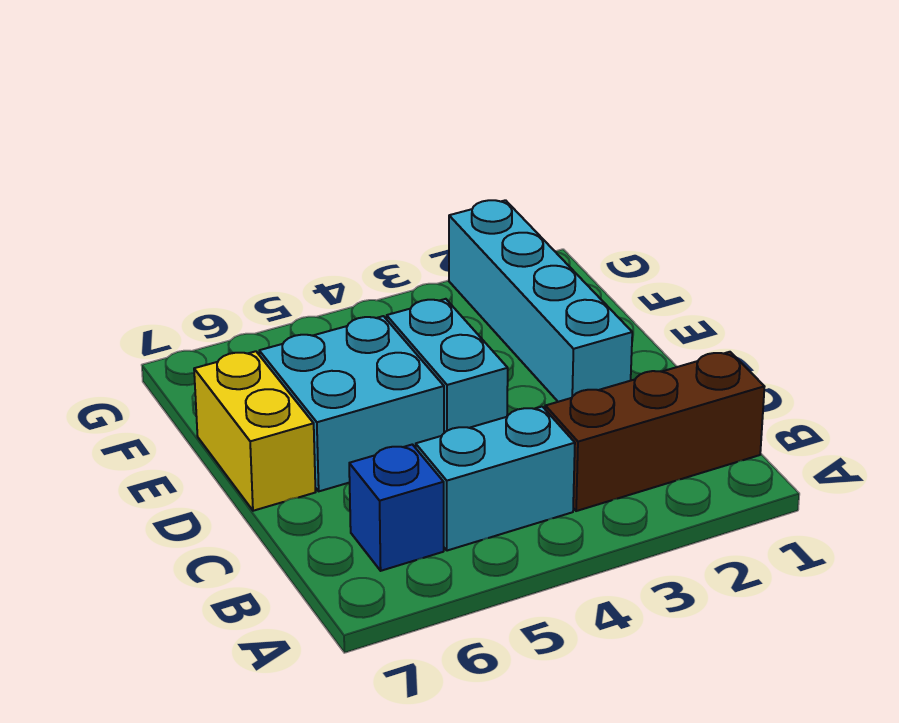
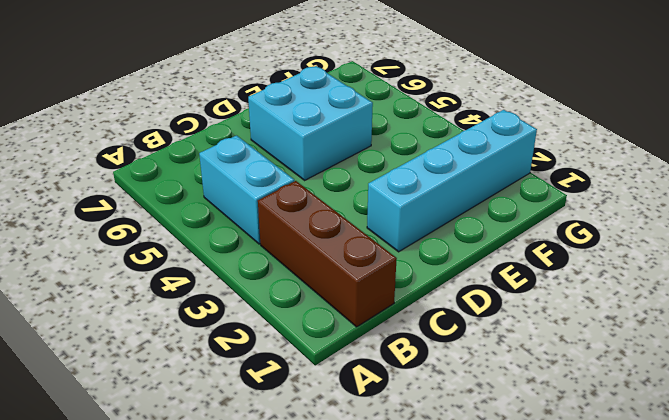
none -> blue 1x1 brick [349,444,444,571]
none -> cyan 1x2 brick [387,299,508,433]

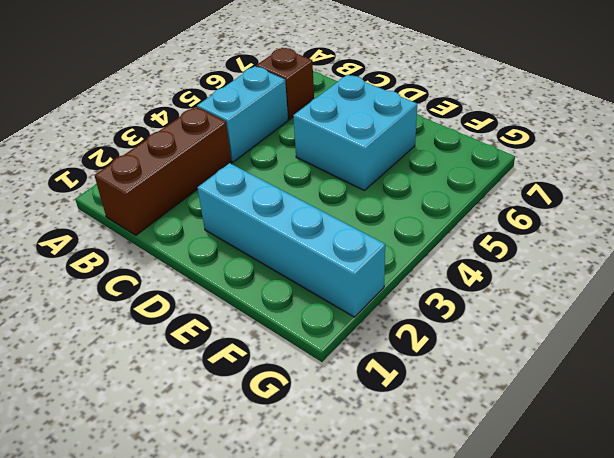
brown 1x1 brick [256,48,314,120] -> blue 1x1 brick [349,444,444,571]
none -> cyan 1x2 brick [387,299,508,433]
none -> yellow 1x2 brick [194,351,316,511]

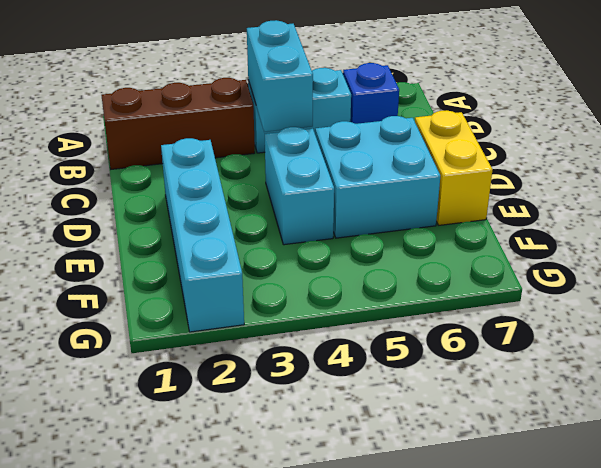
cyan 1x2 brick [247,20,313,132] -> none

